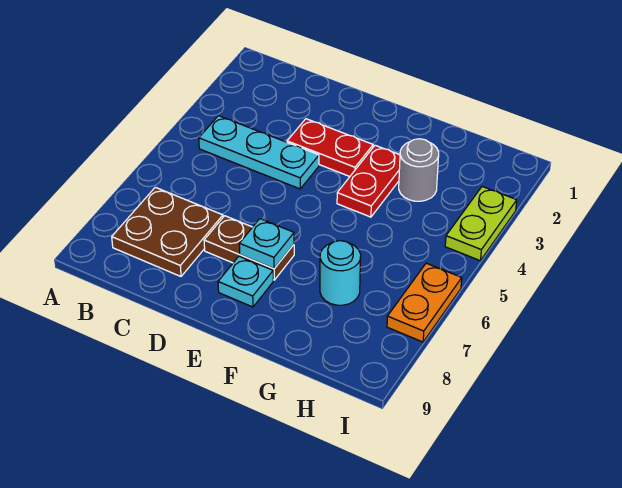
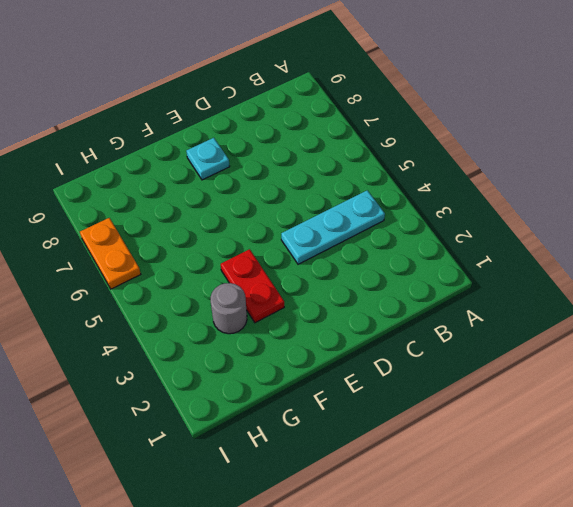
none -> brown 2x2 plate [112,187,223,276]
none -> red 1x2 plate [287,119,373,176]

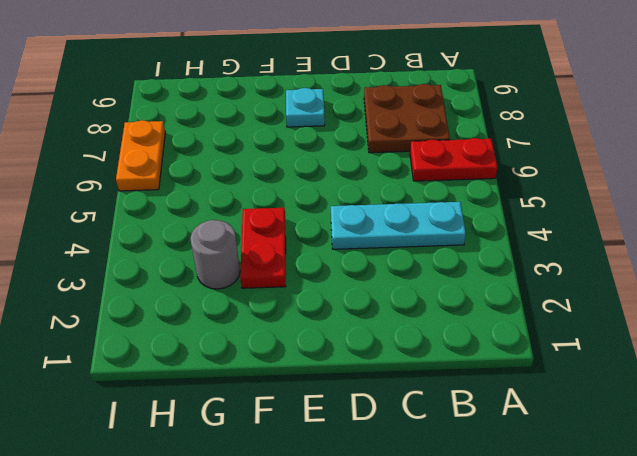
red 1x2 plate [410,138,497,181] -> red 1x2 plate moved to [287,119,373,176]
none -> brown 1x2 plate [204,216,294,280]
none -> cyan 1x1 round brick [320,241,361,305]

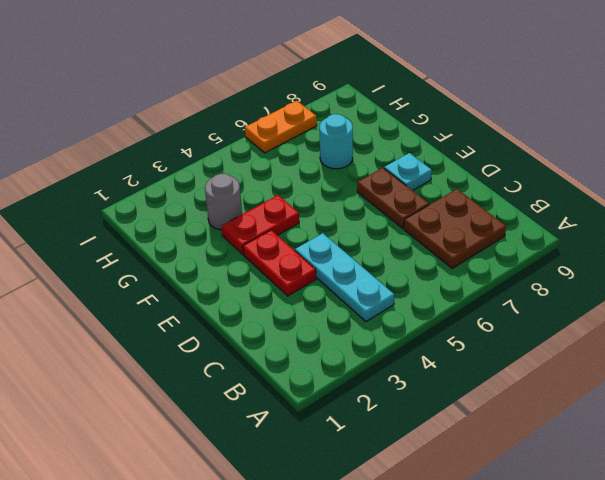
none -> lime 1x2 plate [445,187,517,261]
none -> cyan 1x1 plate [239,219,294,269]

